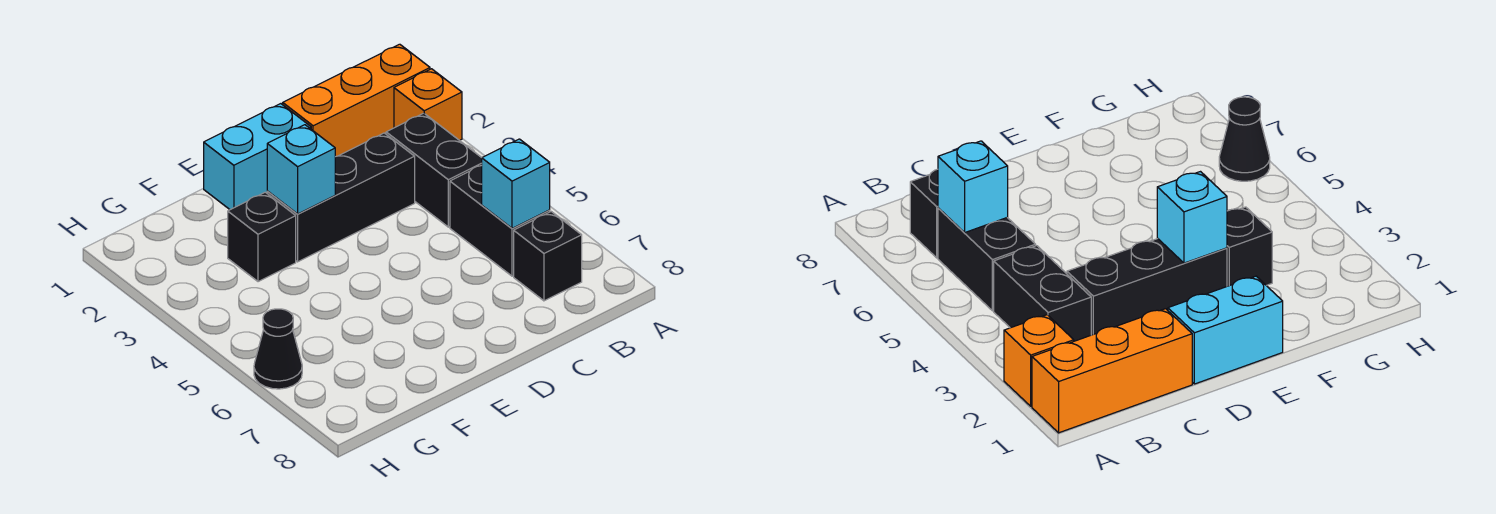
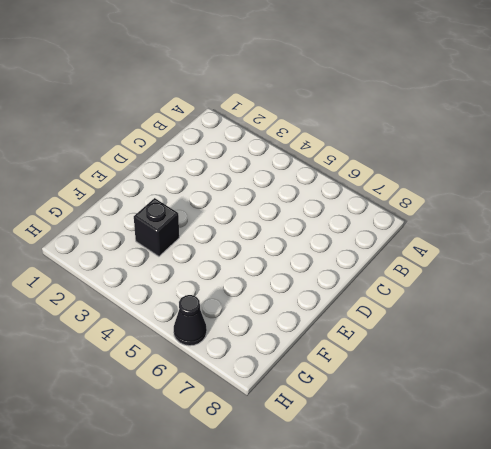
none -> orange 1x3 brick [283,44,430,157]
none -> orange 1x1 brick [394,69,462,141]

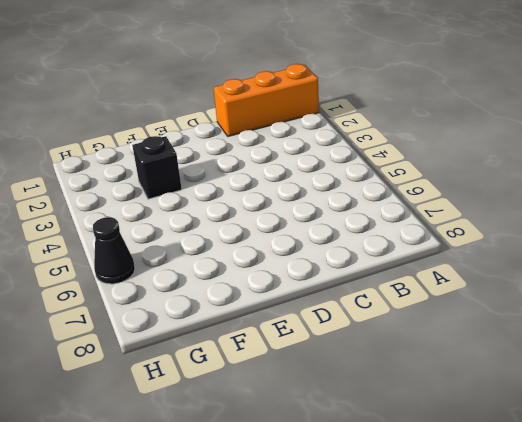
none -> orange 1x1 brick [394,69,462,141]
none -> black 1x2 brick [386,113,482,227]

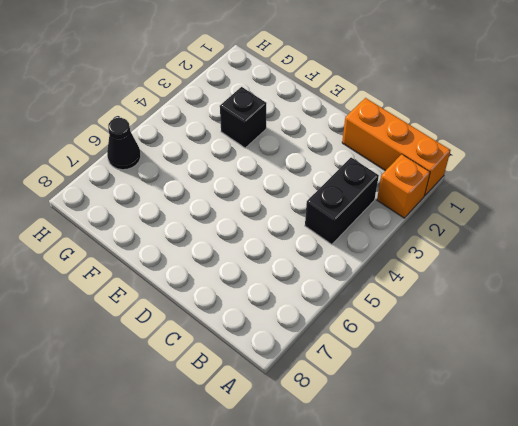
none -> black 1x2 brick [450,166,550,276]
none -> black 1x1 brick [514,212,582,301]

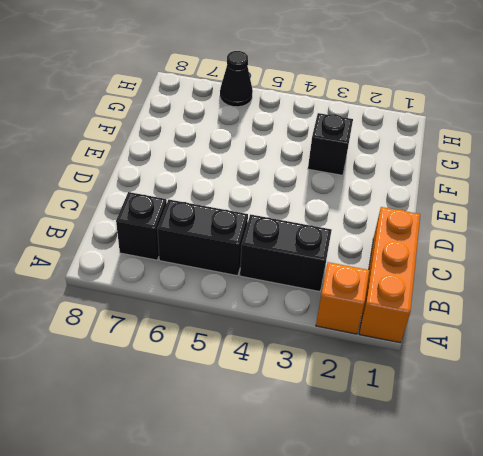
none -> black 1x3 brick [267,133,415,262]
none -> cyan 1x2 brick [204,104,311,210]

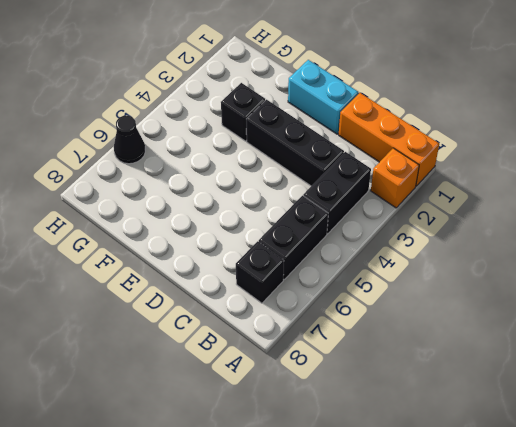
none -> cyan 1x1 brick [481,139,550,228]
none -> cyan 1x1 brick [267,125,335,214]

